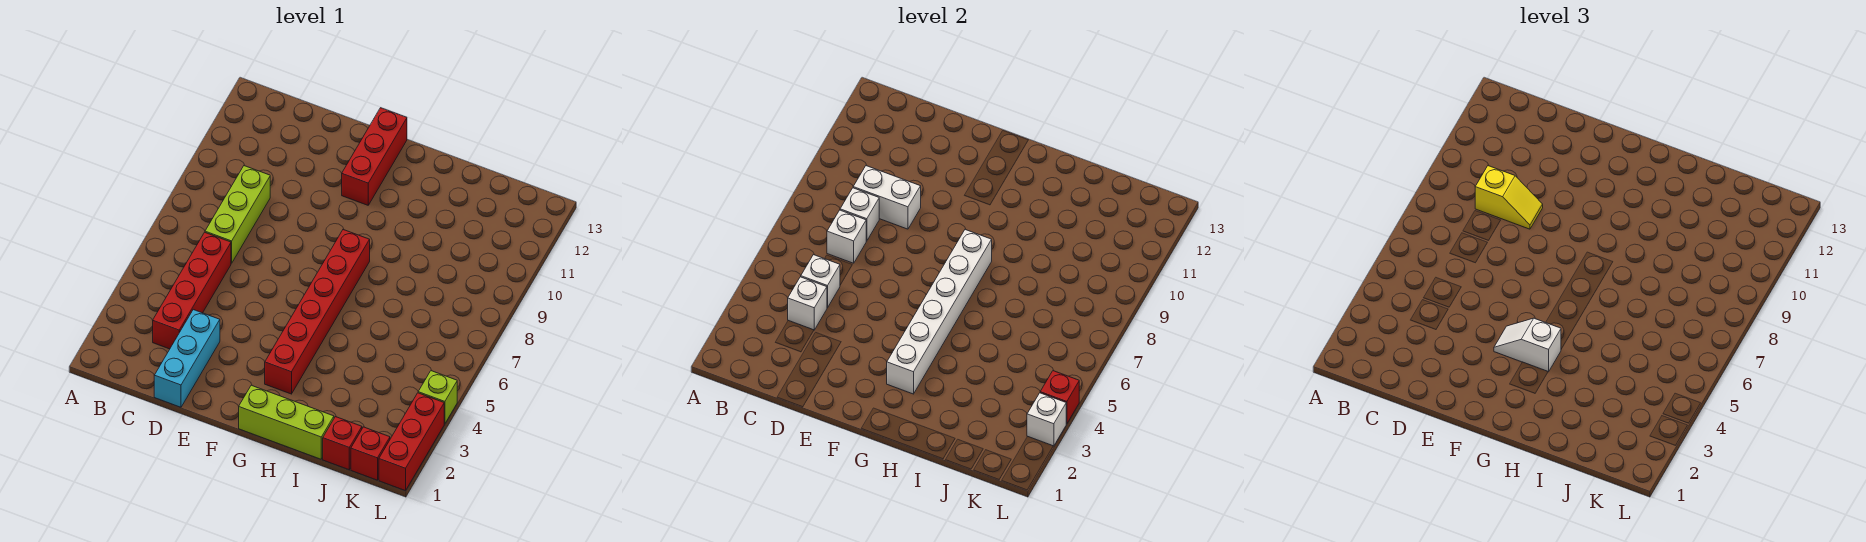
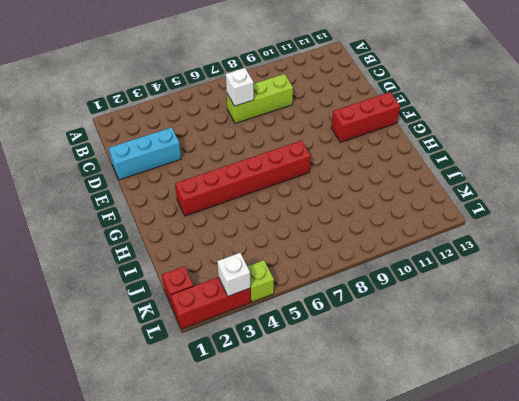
none -> red 1x4 brick [153,232,231,349]
none -> lime 1x3 brick [239,385,334,459]
none -> red 1x1 brick [323,417,362,470]

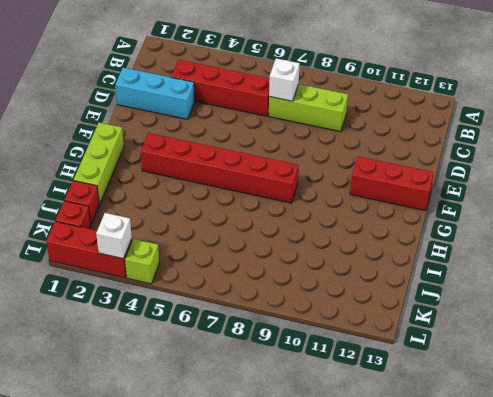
none -> white 1x1 brick [788,277,827,330]
none -> white 1x1 brick [801,255,840,308]
none -> white 1x1 brick [840,188,879,241]

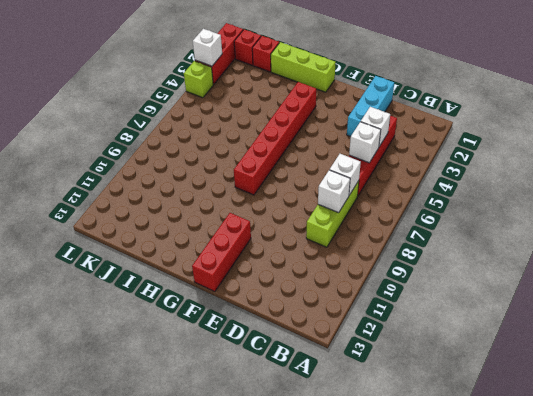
none -> white 1x2 brick [853,166,921,229]
none -> white 1x6 brick [887,230,992,394]
none -> red 1x1 brick [1040,371,1079,424]

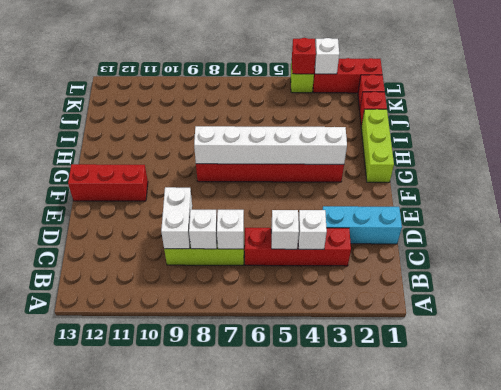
none -> yellow 1x2 slope [1475,166,1543,229]
none -> white 1x2 slope [1494,318,1561,372]

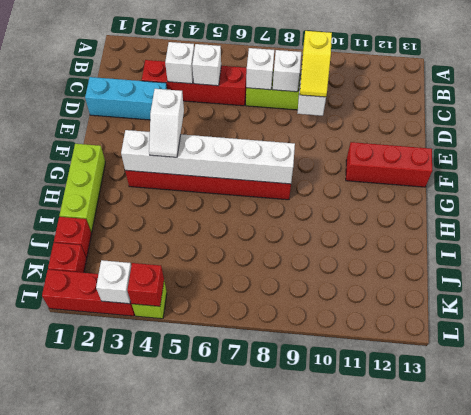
white 1x2 slope [149,89,184,157] -> white 1x2 slope turned to [1494,318,1561,372]

